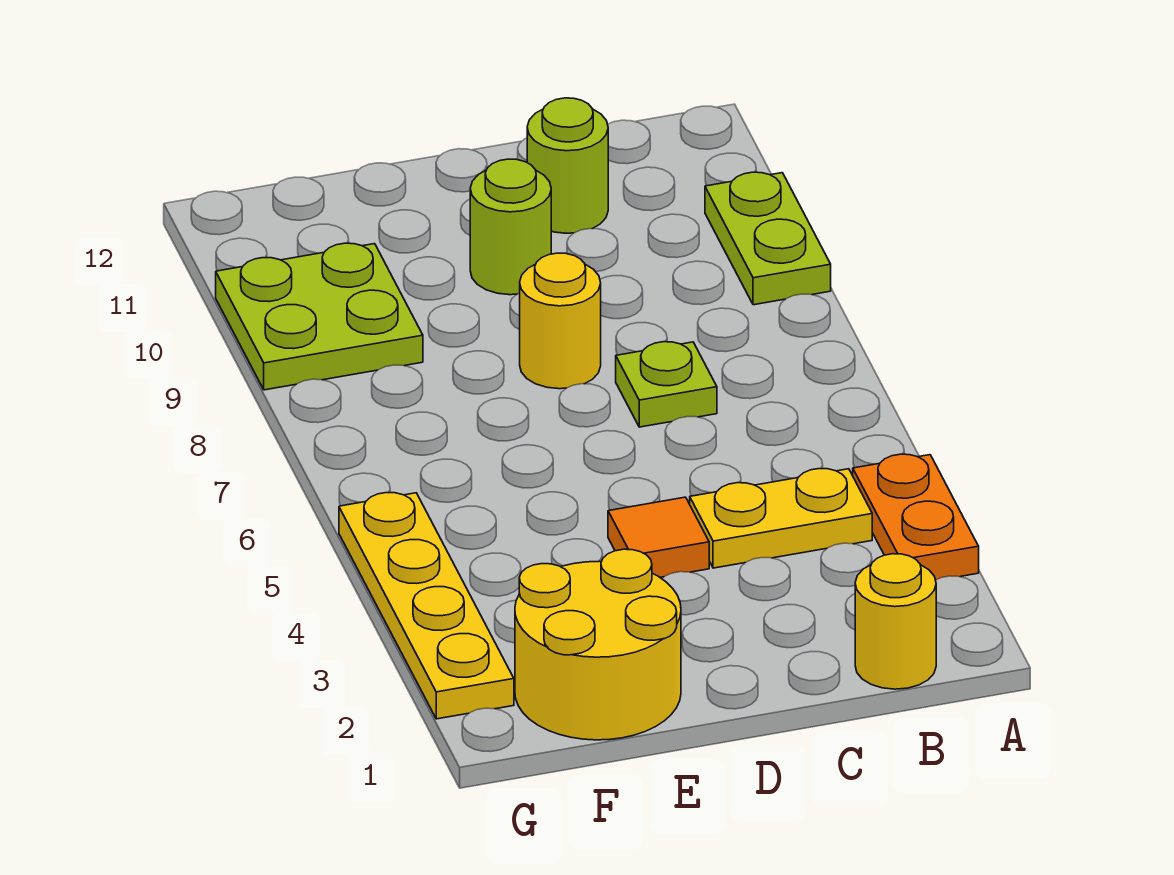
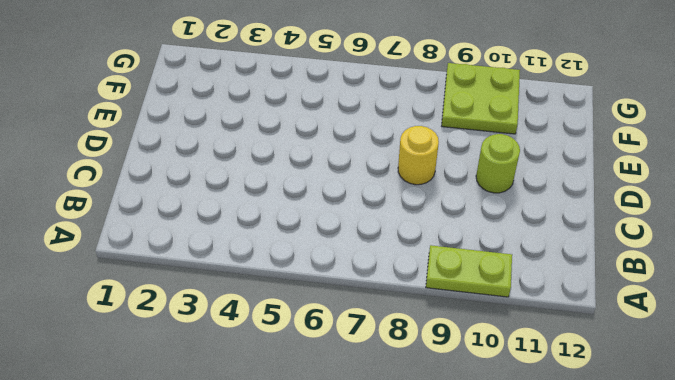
none -> orange 1x2 plate [853,454,979,580]
none -> yellow 1x1 round brick [855,554,936,689]
none -> yellow 1x2 plate [690,469,872,568]

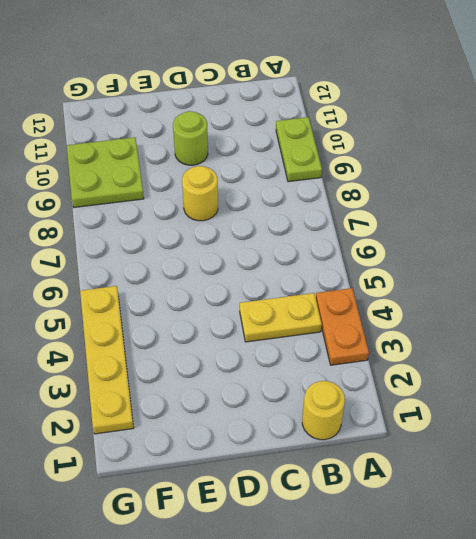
none -> lime 1x1 plate [616,342,717,427]
none -> lime 1x1 round brick [527,98,608,233]
none -> orange 1x1 tile [608,497,709,577]

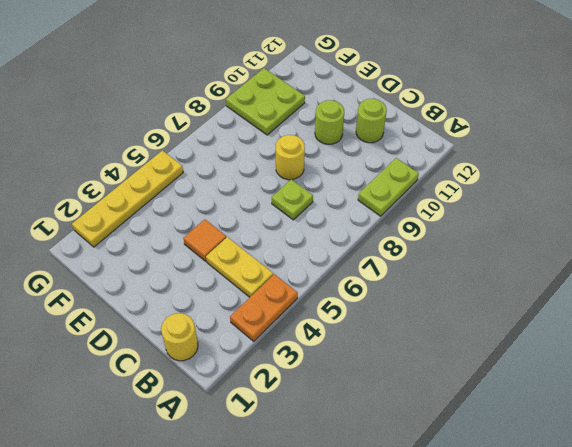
none -> yellow 2x2 round brick [515,549,681,740]

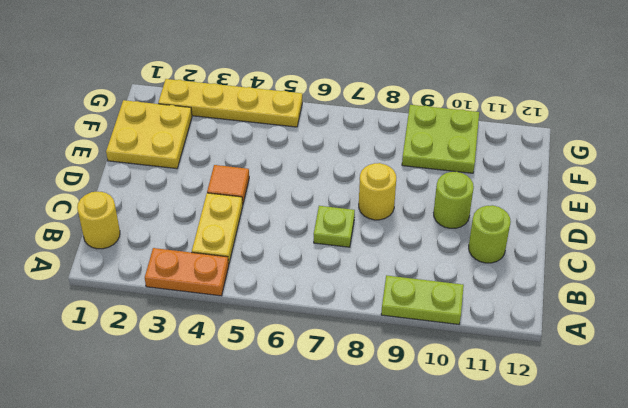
yellow 2x2 plate [106,100,192,169] -> yellow 2x2 round brick [515,549,681,740]

